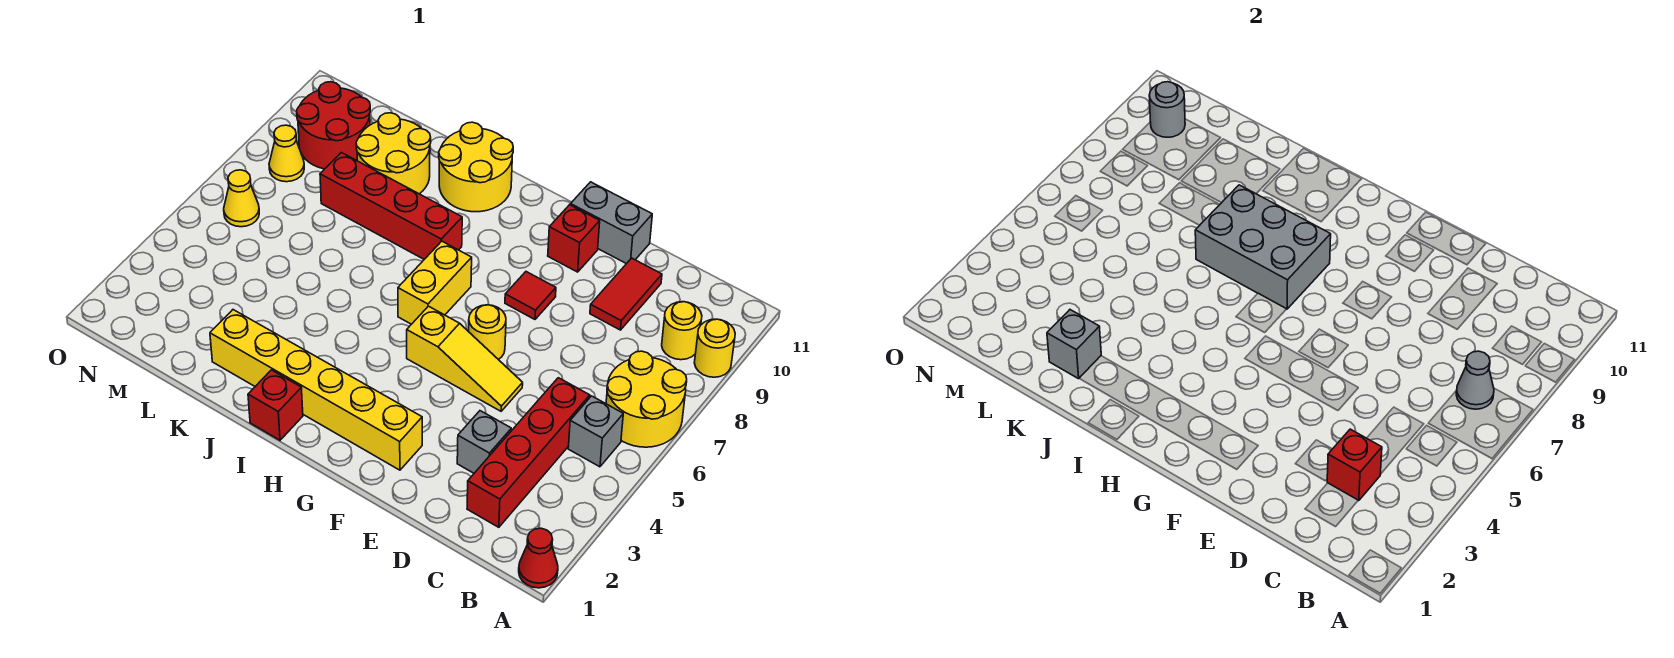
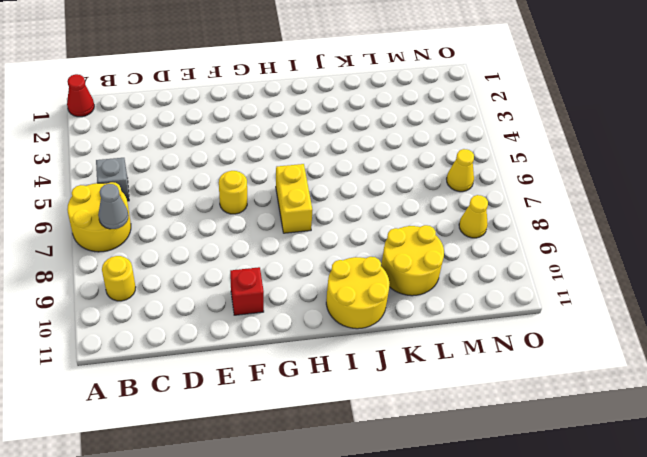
none -> yellow 1x1 round brick [694,319,735,377]
none -> red 1x4 brick [467,378,590,527]
none -> grey 1x1 brick [457,411,511,473]

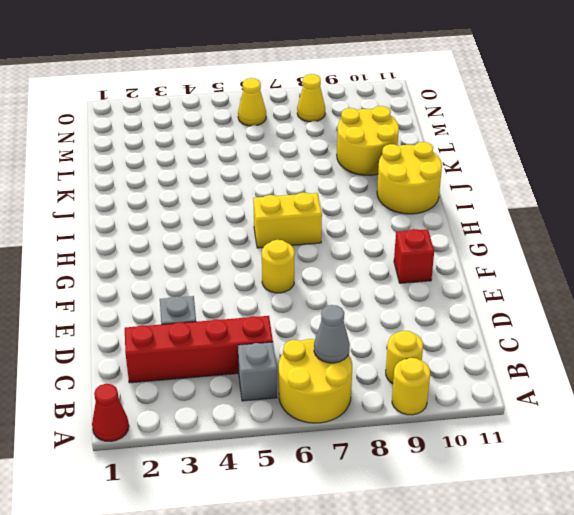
none -> red 1x2 tile [590,258,662,330]
none -> yellow 1x3 slope [407,306,523,411]
none -> grey 1x2 brick [571,182,652,264]

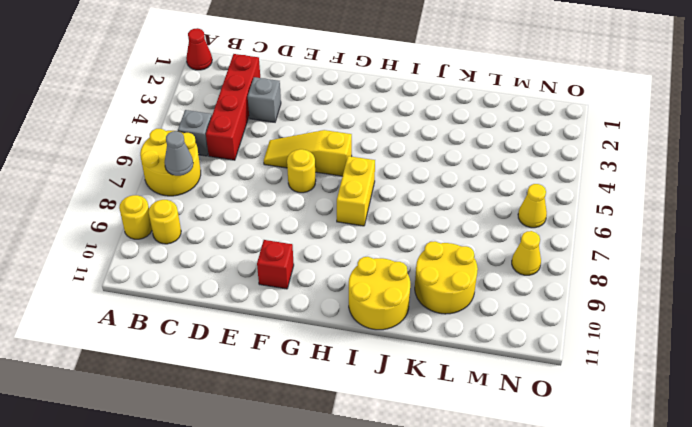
none -> red 1x2 tile [590,258,662,330]
none -> grey 1x2 brick [571,182,652,264]
none -> yellow 1x6 brick [210,310,422,470]

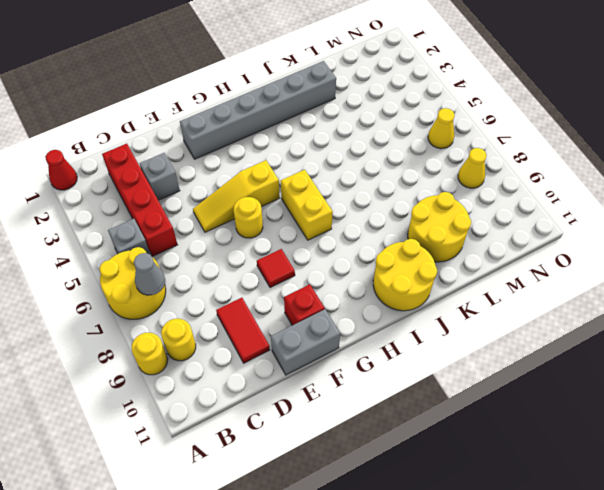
grey 1x6 brick [180,61,336,159] -> yellow 1x6 brick [210,310,422,470]
none -> red 1x1 brick [248,370,303,440]
none -> red 1x4 brick [320,153,462,259]
none -> red 2x2 round brick [297,82,370,169]

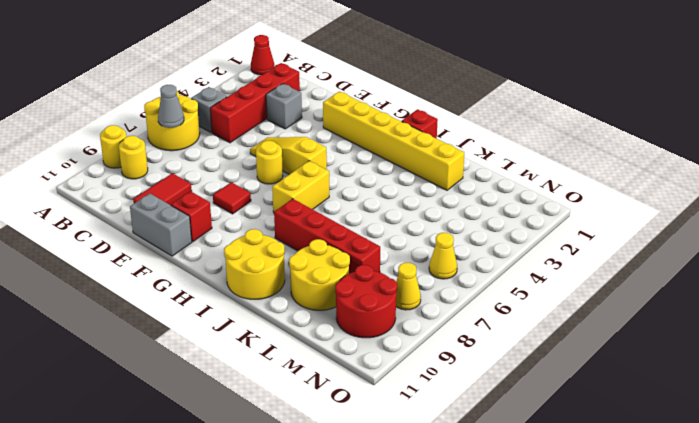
none -> red 1x1 brick [1327,429,1382,501]
none -> grey 2x3 brick [1195,185,1331,309]
none -> grey 1x1 brick [1047,310,1101,379]

